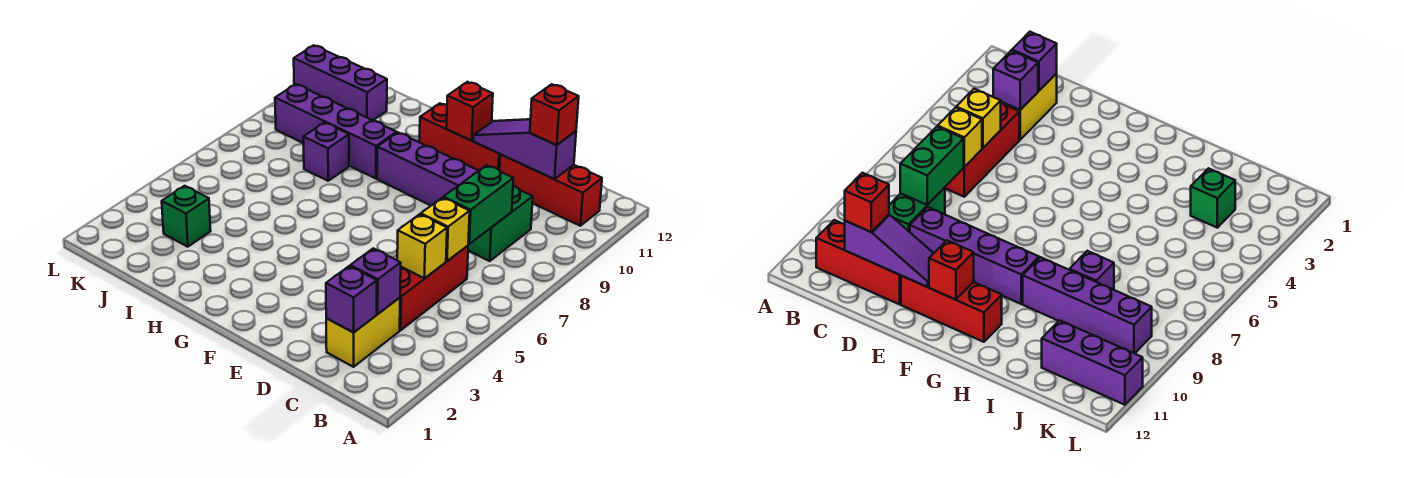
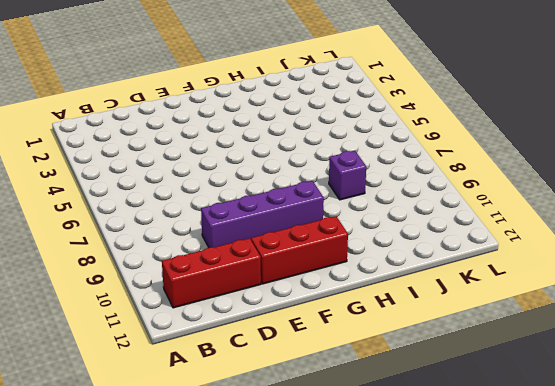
none -> yellow 1x2 brick [326,298,400,367]
none -> red 1x3 brick [400,246,468,330]
none -> green 1x2 brick [468,186,533,261]

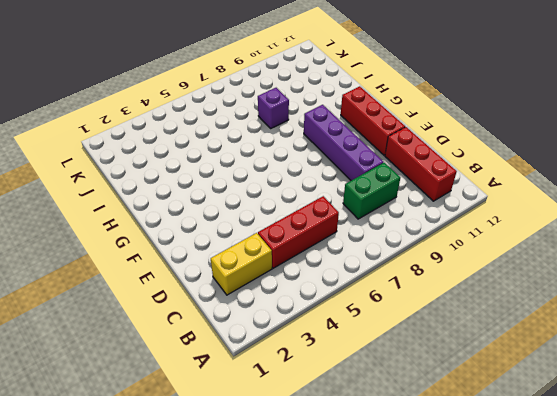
none -> purple 1x4 brick [275,84,397,179]
none -> green 1x1 brick [162,186,211,247]
none -> purple 1x3 brick [294,45,387,120]

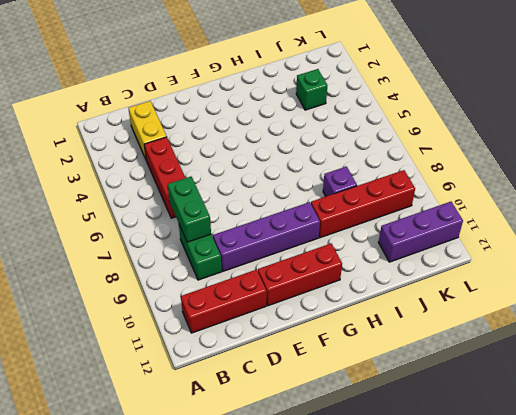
red 1x4 brick [311,170,415,238] -> purple 1x4 brick [275,84,397,179]
none -> purple 1x1 brick [326,266,377,332]
none -> purple 1x1 brick [350,248,401,314]
none -> yellow 1x1 brick [397,214,447,278]

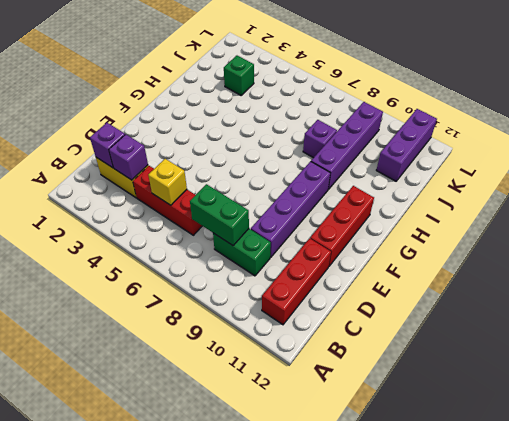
none -> yellow 1x1 brick [421,198,470,261]
none -> purple 1x3 slope [473,119,576,179]
none -> red 1x1 brick [446,82,493,141]

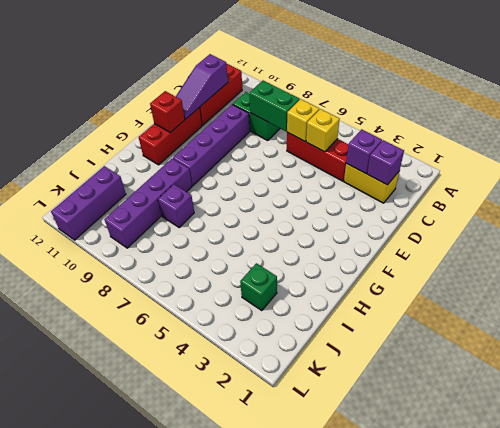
none -> red 1x1 brick [530,84,579,145]

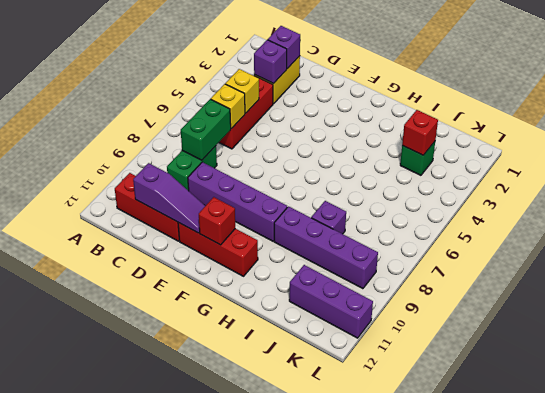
red 1x1 brick [402,110,438,155] -> red 1x1 brick moved to [530,84,579,145]

